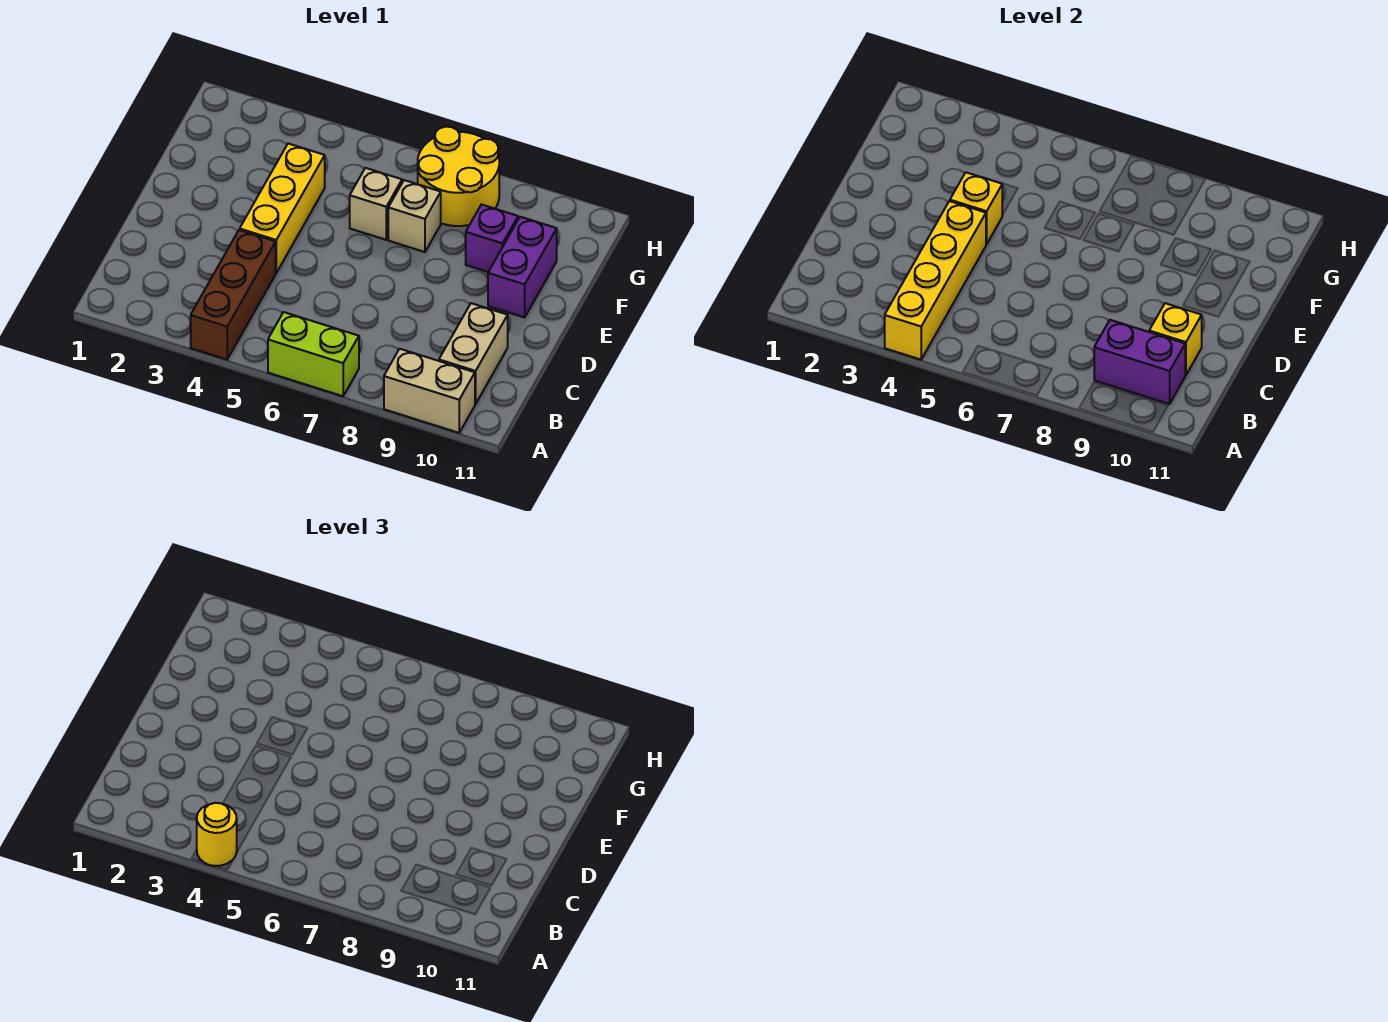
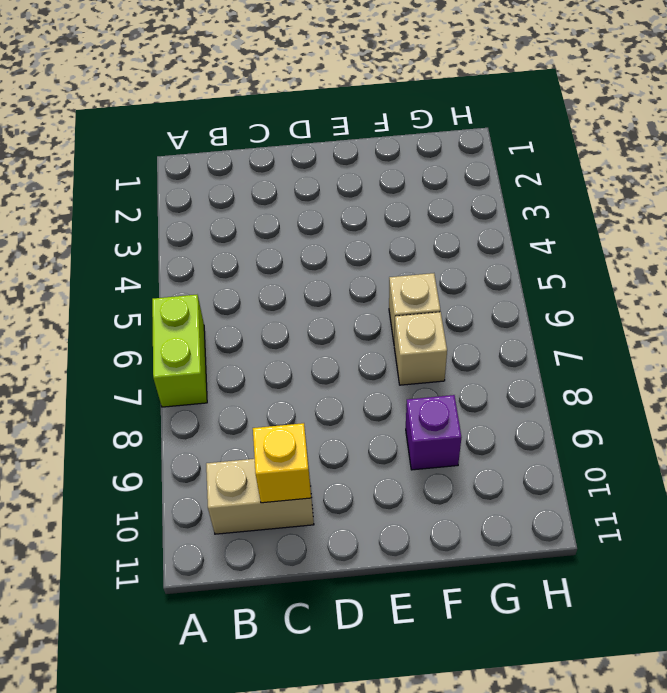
none -> brown 1x3 brick [191,230,276,360]
none -> tan 1x2 brick [384,349,475,433]
none -> yellow 1x3 brick [240,144,325,273]

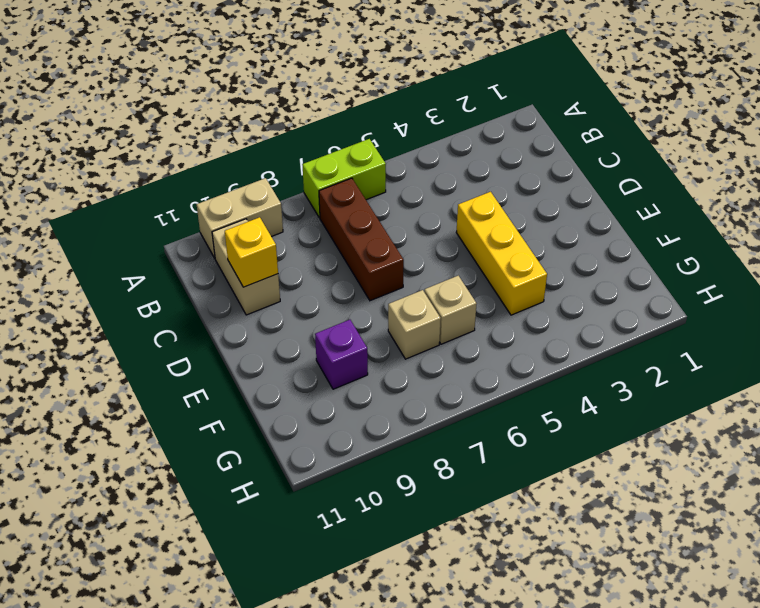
brown 1x3 brick [319,178,404,301] -> brown 1x3 brick moved to [191,230,276,360]
none -> purple 1x2 brick [488,217,557,317]
none -> yellow 2x2 round brick [418,127,499,226]
none -> yellow 1x4 brick [885,201,986,360]

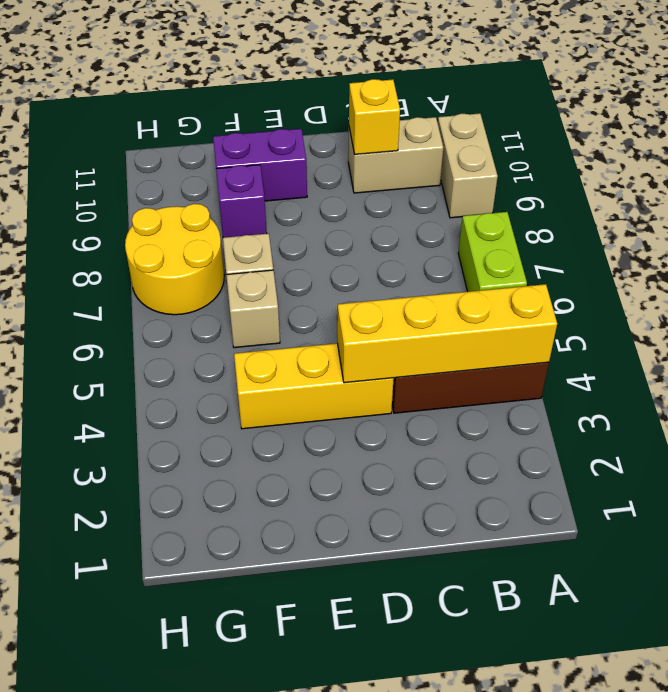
none -> purple 1x2 brick [1094,320,1185,404]
none -> yellow 1x1 brick [950,172,1002,244]
none -> yellow 1x1 round brick [197,803,237,866]

